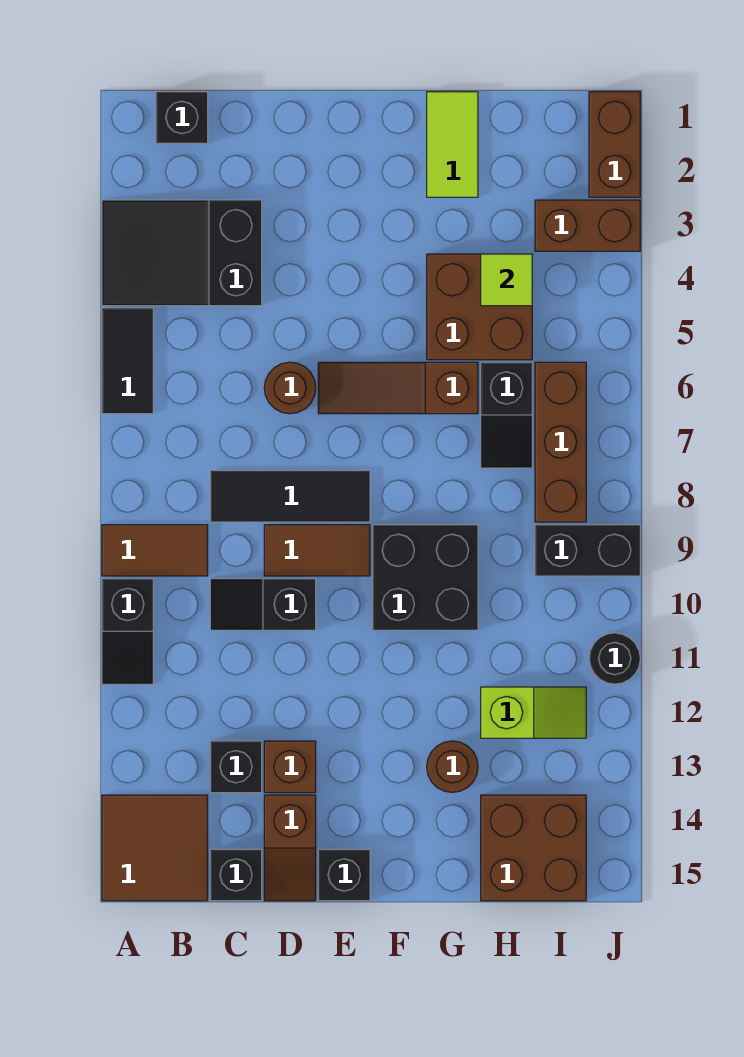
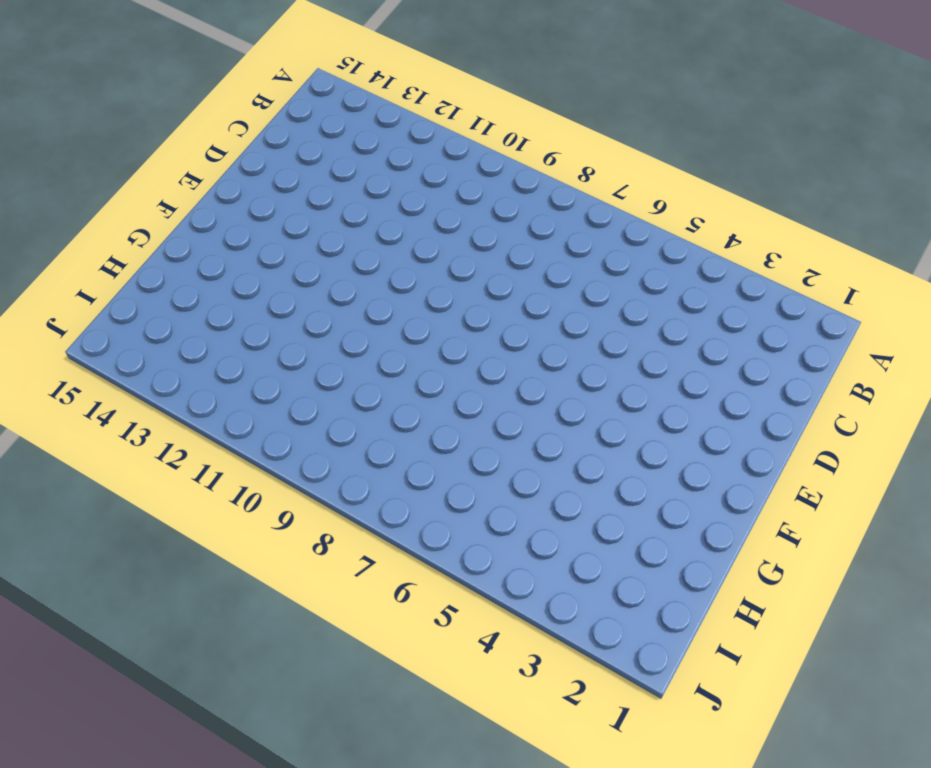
none -> black 2x3 slope [102,200,262,306]
none -> black 1x2 tile [102,308,153,414]
none -> brown 1x2 tile [102,525,208,576]

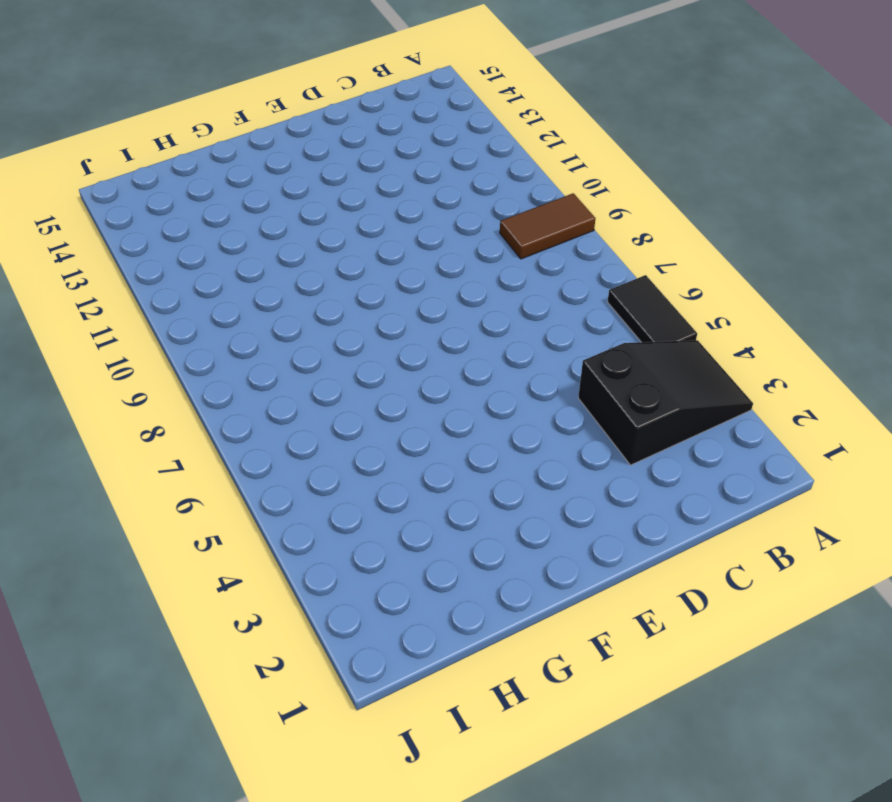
none -> black 1x2 slope [102,579,153,684]
none -> brown 2x2 tile [102,795,208,901]
none -> black 1x1 brick [156,92,208,143]

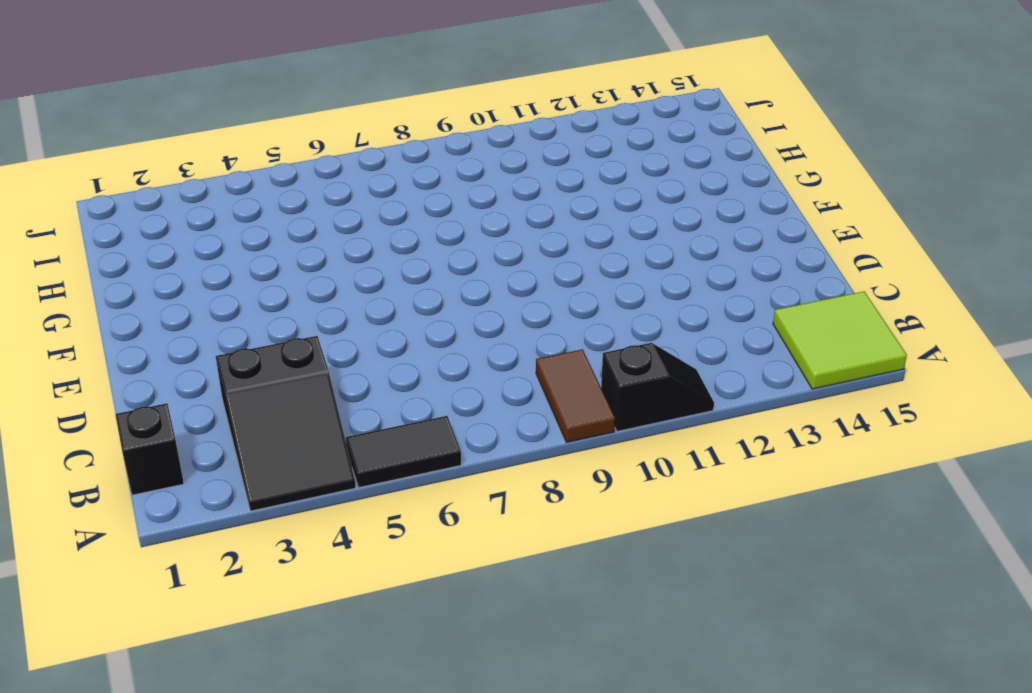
lime 2x2 tile [773,292,907,389] -> brown 2x2 tile [102,795,208,901]
none -> black 1x3 tile [210,470,370,522]
none -> black 1x2 slope [210,579,316,630]
none -> black 1x1 brick [210,741,262,793]

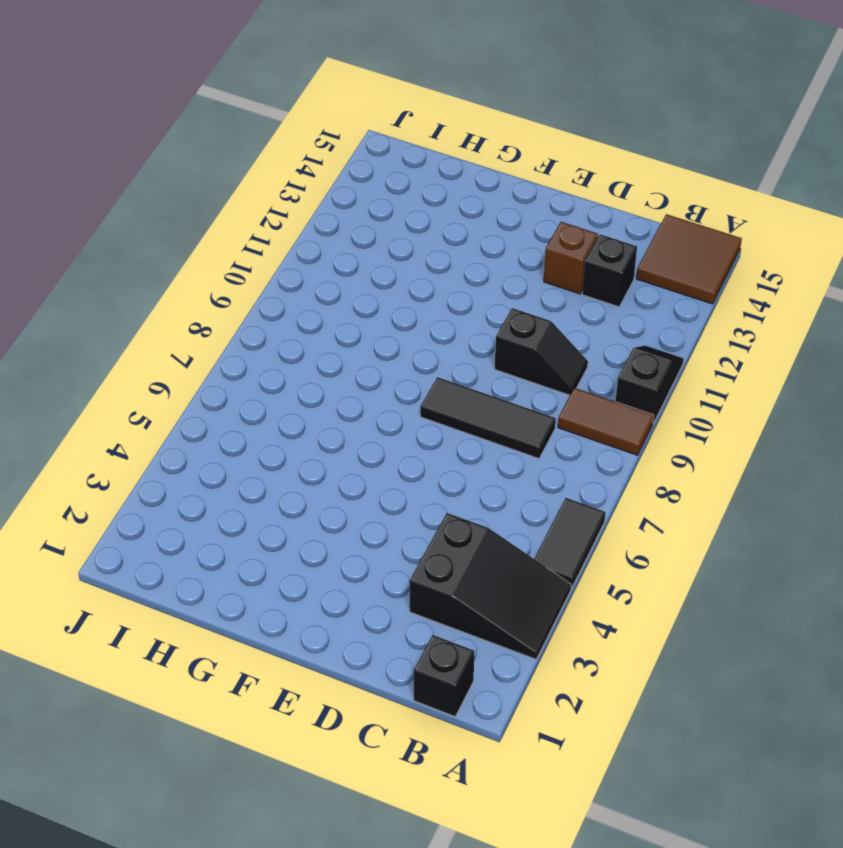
none -> black 1x1 brick [210,849,262,901]
none -> brown 1x1 round brick [264,362,316,414]
none -> brown 1x2 tile [264,525,370,576]

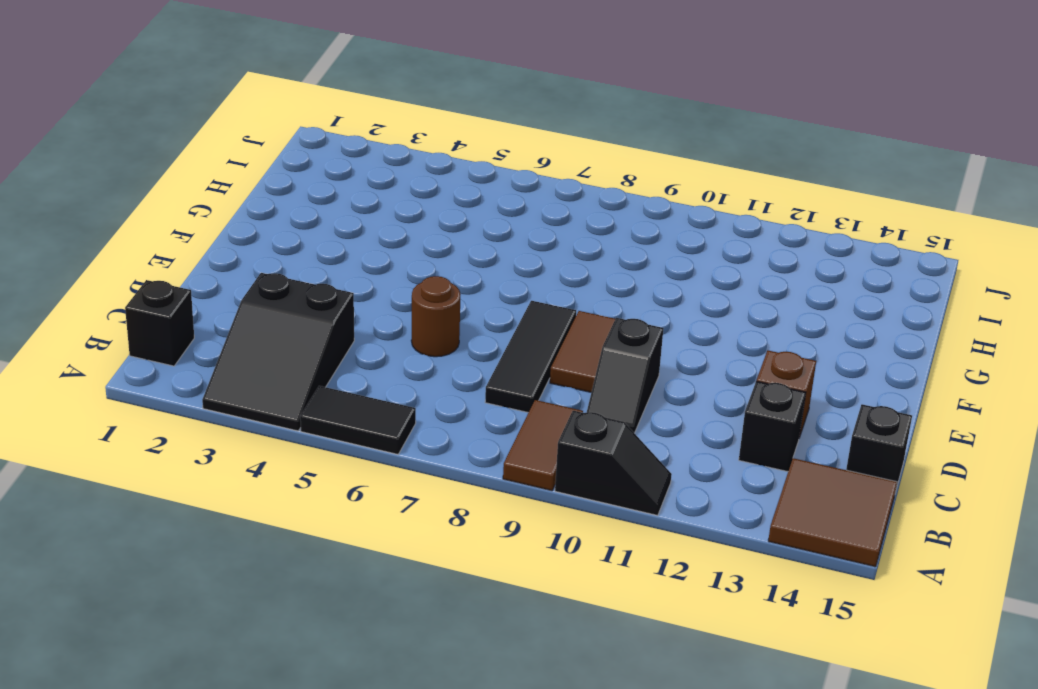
none -> brown 1x2 slope [264,795,316,901]
none -> brown 1x3 slope [318,362,478,414]
none -> black 1x1 brick [318,849,370,901]

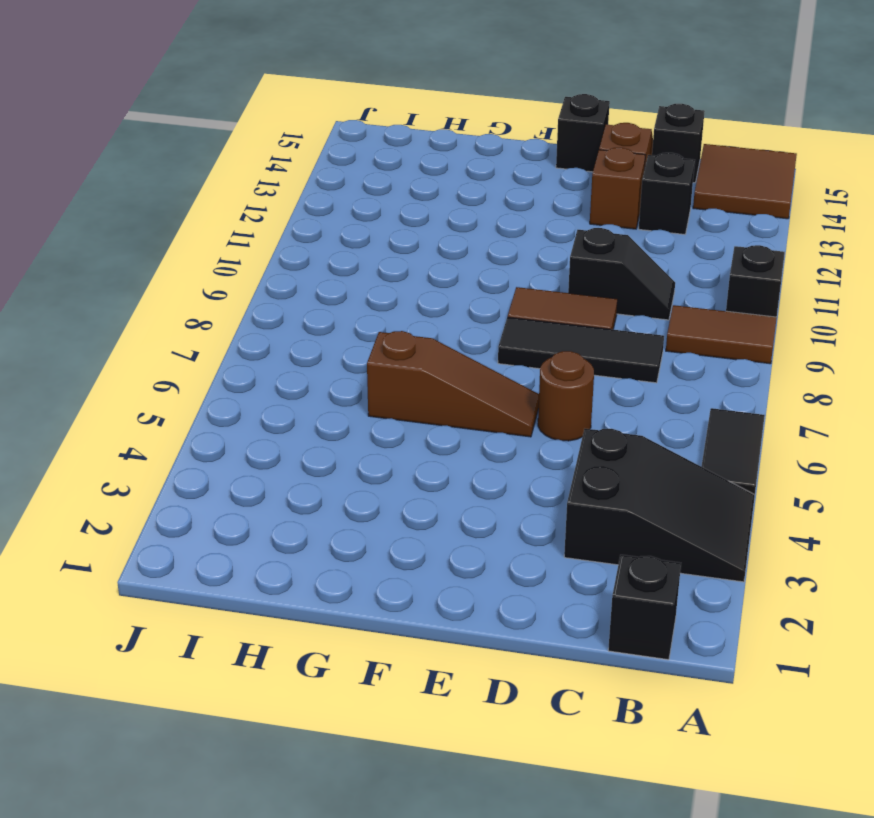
none -> black 2x2 brick [373,525,478,630]
none -> lime 1x2 tile [427,92,478,197]
none -> brown 2x2 brick [427,254,532,360]

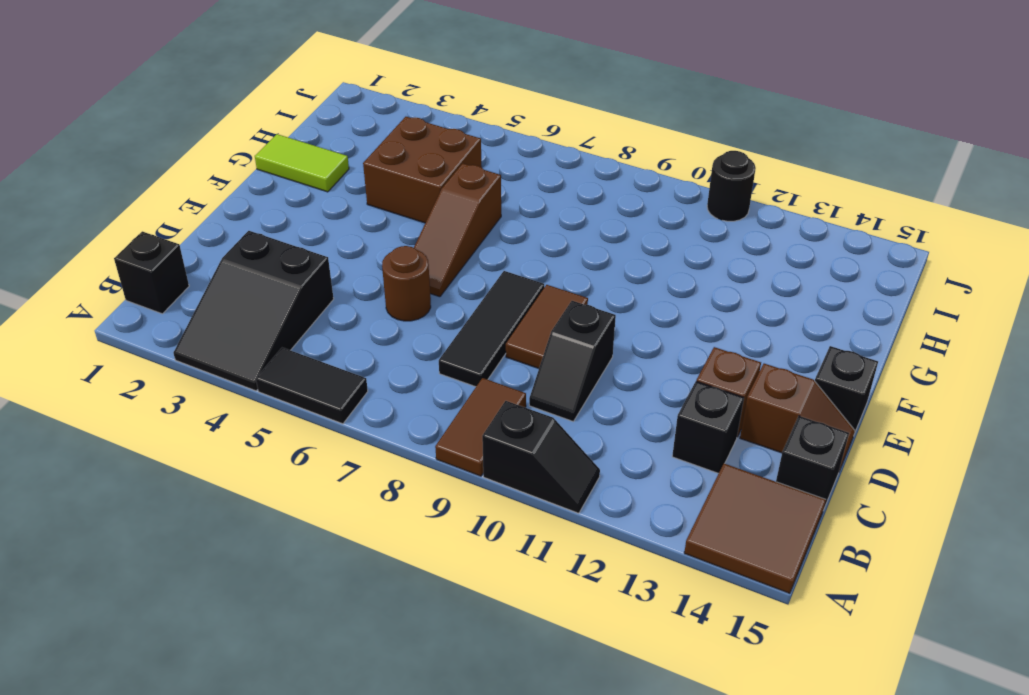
none -> black 2x2 brick [373,525,478,630]
none -> brown 1x1 round brick [427,741,478,792]
none -> black 1x2 slope [481,362,532,468]

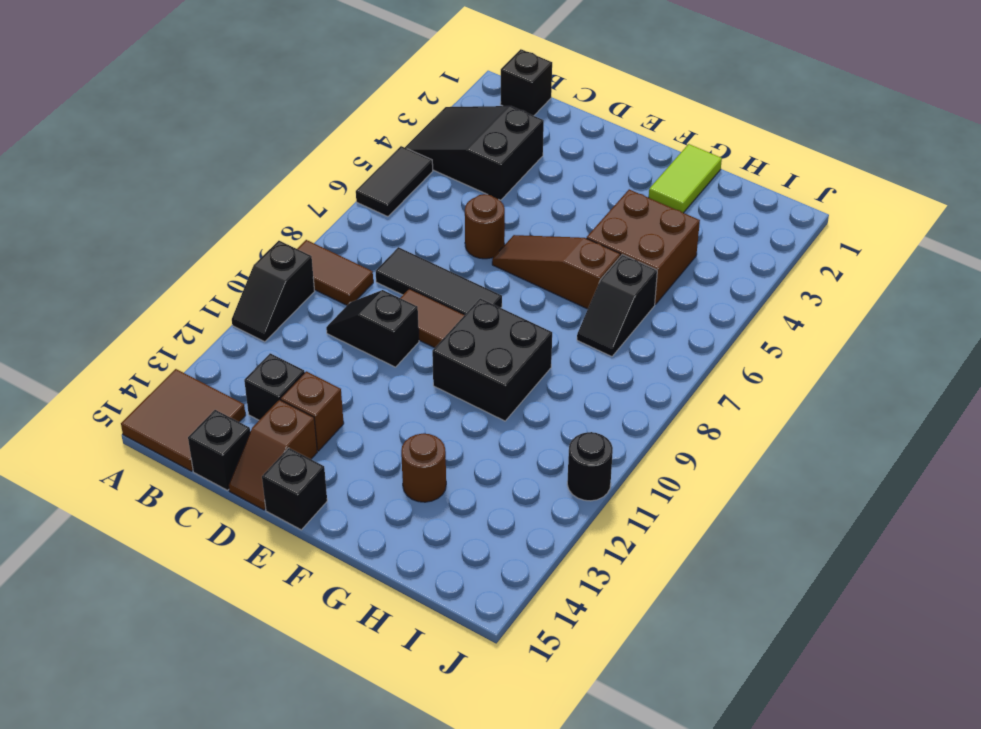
none -> lime 1x2 slope [481,687,586,738]
none -> brown 2x2 brick [481,795,586,901]
none -> brown 1x2 brick [535,200,640,251]

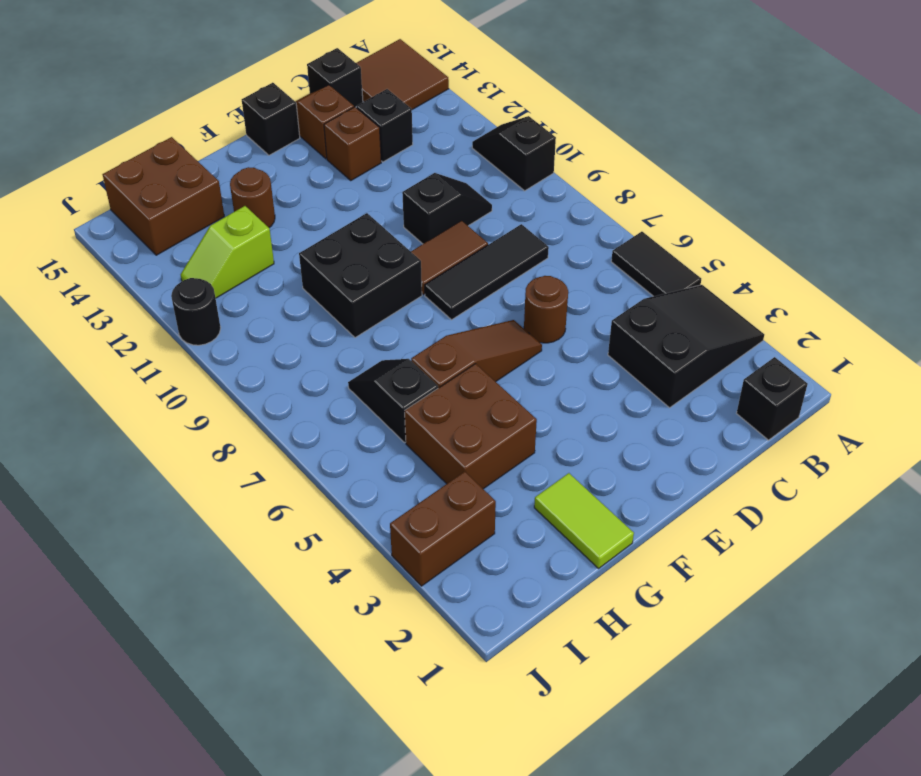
none -> brown 1x2 tile [102,525,208,576]
none -> brown 1x3 brick [535,362,586,522]
none -> black 1x2 brick [535,525,640,576]

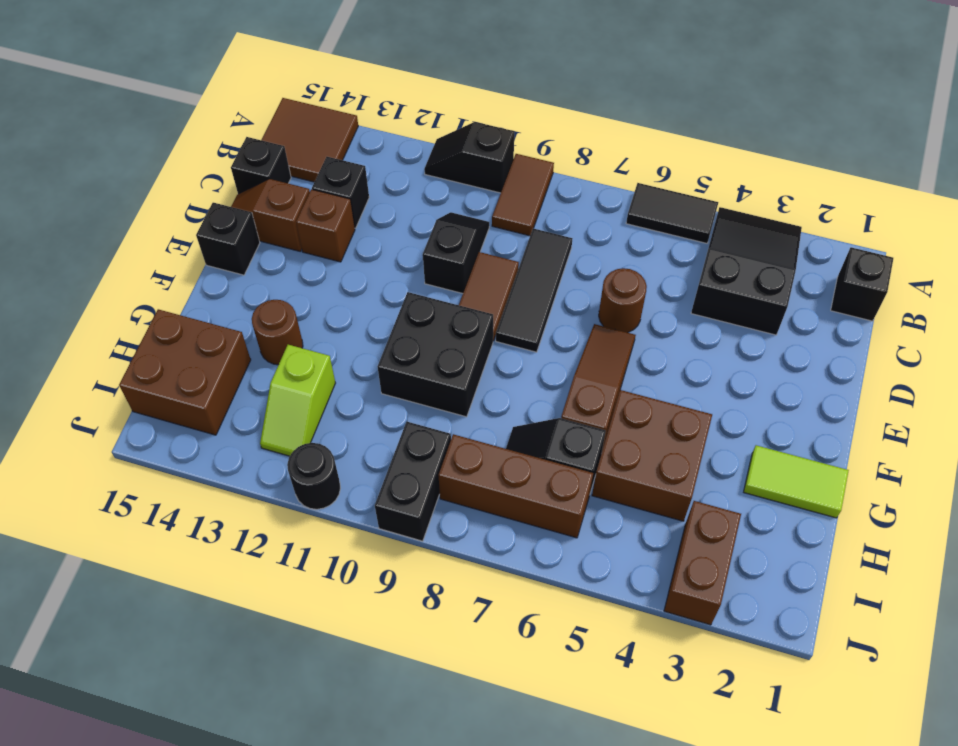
none -> brown 1x2 brick [589,92,640,197]
none -> lime 1x1 tile [481,254,532,306]

